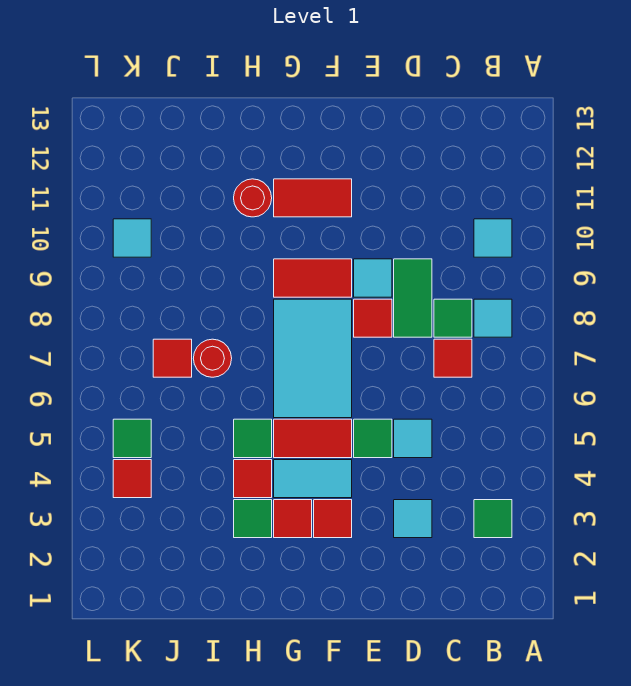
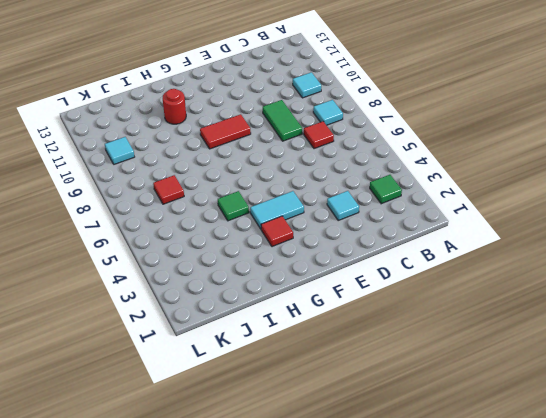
none -> green 1x1 tile [434,299,472,337]
none -> cyan 1x1 tile [394,419,432,458]
none -> green 1x1 tile [354,419,392,458]

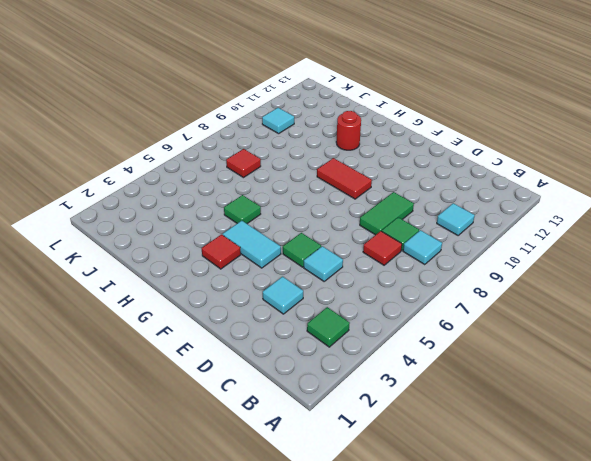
none -> red 1x1 tile [354,299,392,337]
none -> cyan 1x1 tile [354,259,392,297]
none -> red 1x1 tile [314,500,352,538]

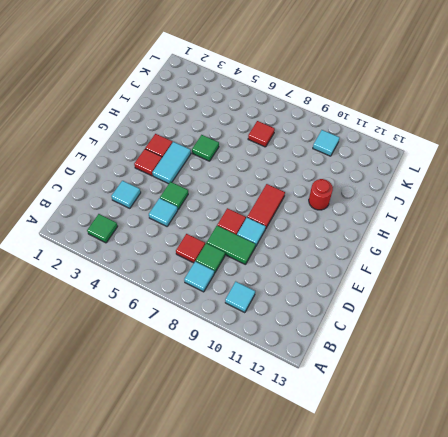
none -> red 1x2 tile [274,419,352,458]
none -> cyan 2x3 tile [274,299,352,418]
none -> red 1x2 tile [274,179,352,217]

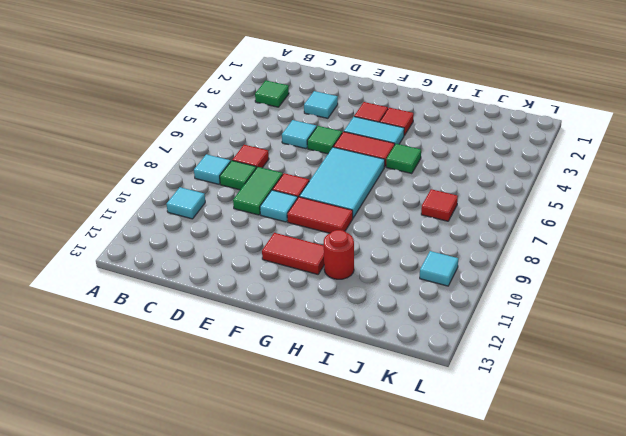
none -> green 1x1 tile [234,500,272,538]
none -> red 1x1 tile [234,460,272,498]
none -> red 1x1 round brick [193,339,232,377]

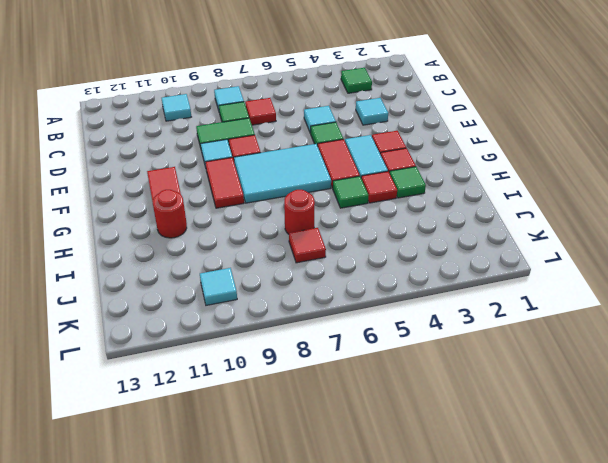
none -> red 1x1 tile [113,460,151,498]
none -> green 1x1 tile [113,419,151,458]

